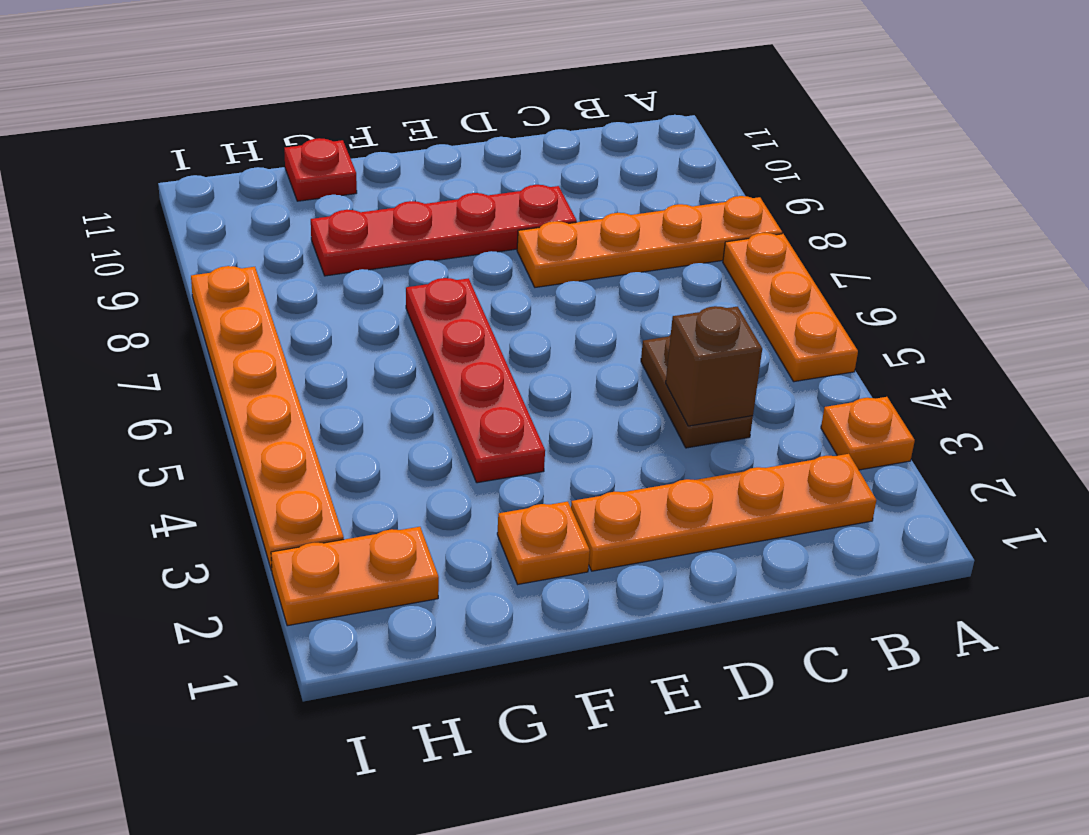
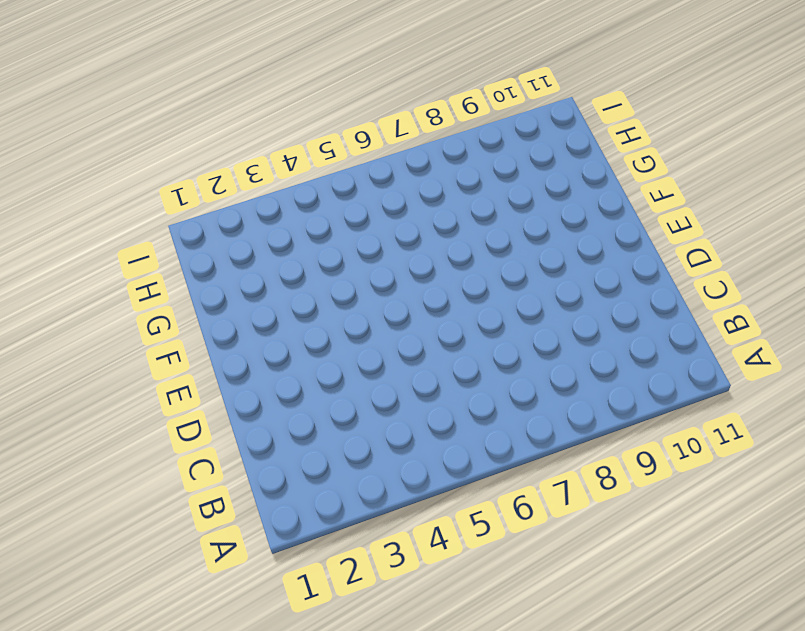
none -> orange 1x1 plate [821,397,915,470]
none -> orange 1x3 plate [723,233,858,382]
none -> orange 1x4 plate [517,196,782,287]

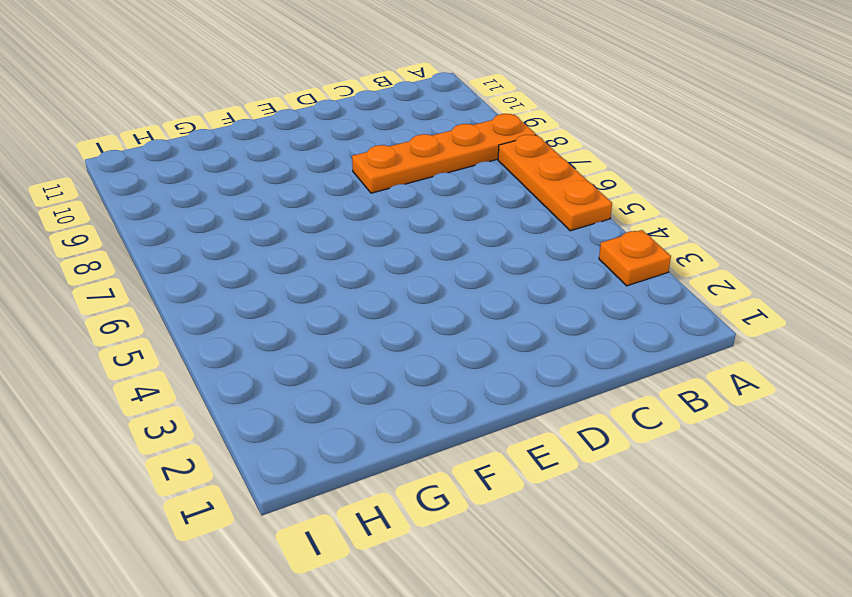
none -> orange 1x4 plate [571,454,876,571]
none -> brown 1x2 plate [641,335,753,448]
none -> red 1x4 plate [311,185,577,276]

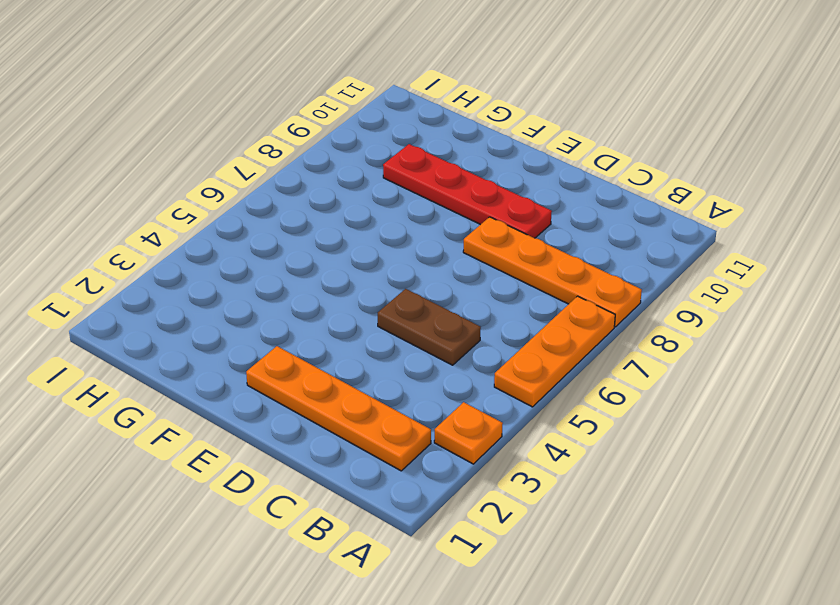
brown 1x2 plate [378,289,481,365] -> brown 1x2 plate turned to [641,335,753,448]
none -> orange 1x1 plate [497,502,590,584]
none -> red 1x4 plate [406,278,545,483]
none -> red 1x1 plate [284,138,357,201]

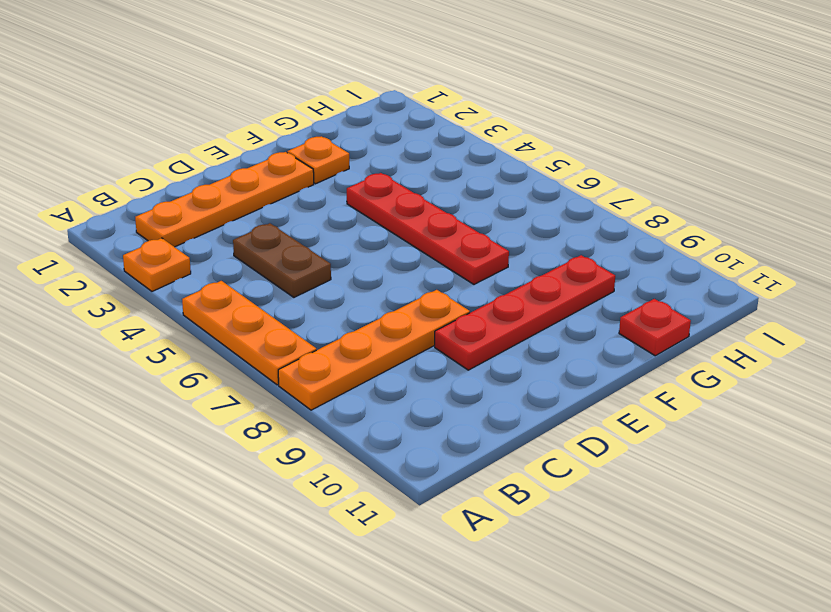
none -> orange 1x2 plate [271,527,439,626]
none -> orange 1x6 plate [191,266,344,571]
none -> brown 1x1 brick [666,306,762,426]

